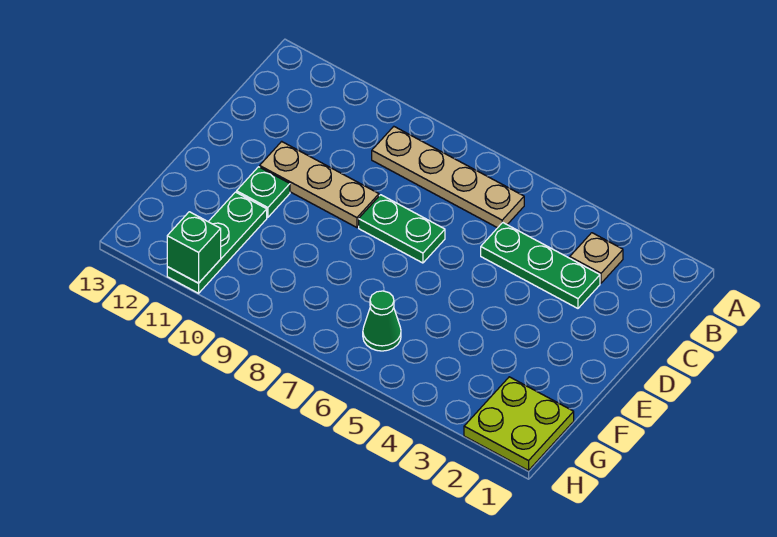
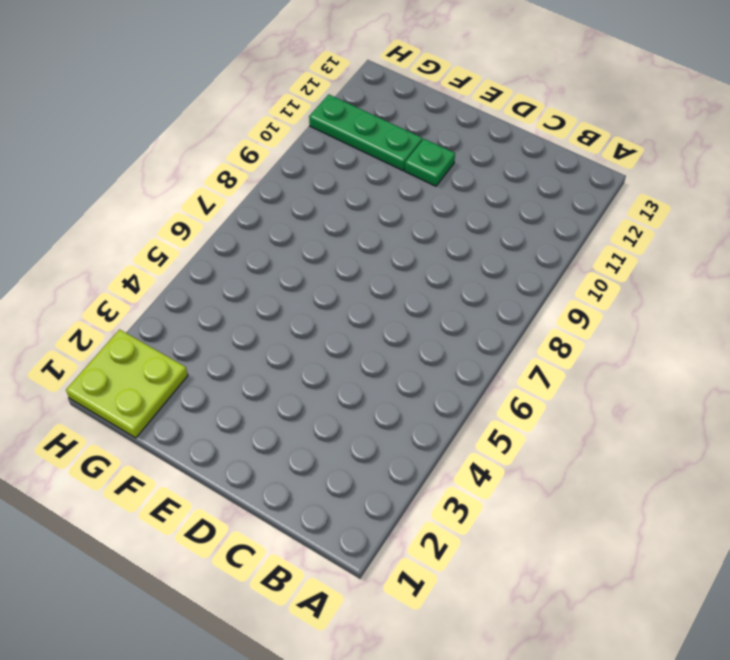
none -> tan 1x1 plate [570,233,623,283]
none -> tan 1x4 plate [372,127,524,228]

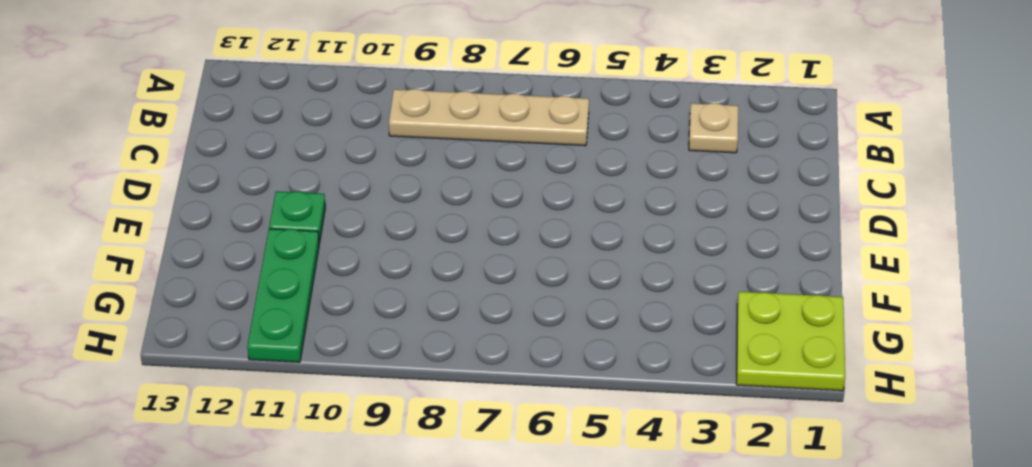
none -> green 1x3 plate [481,223,600,308]
none -> green 1x2 plate [359,195,445,263]

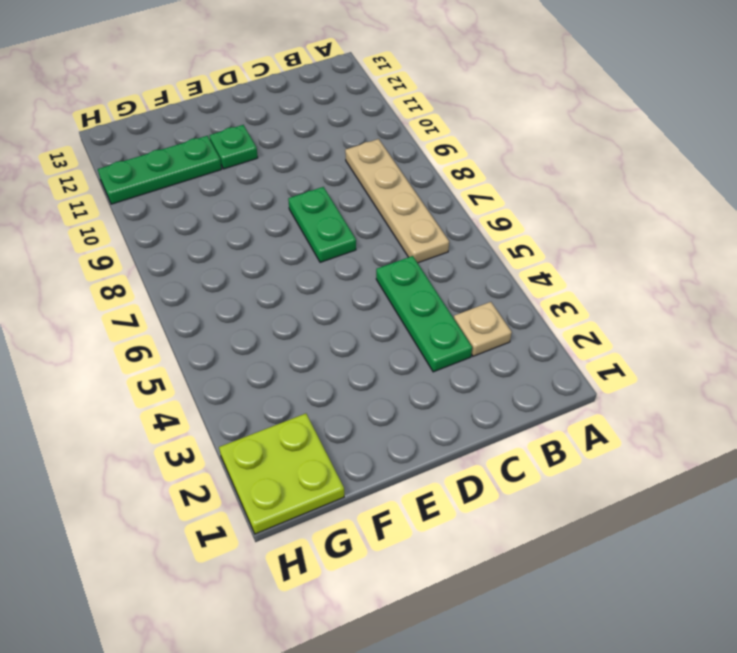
none -> tan 1x3 plate [260,141,379,228]
none -> green 1x1 cone [363,291,401,351]

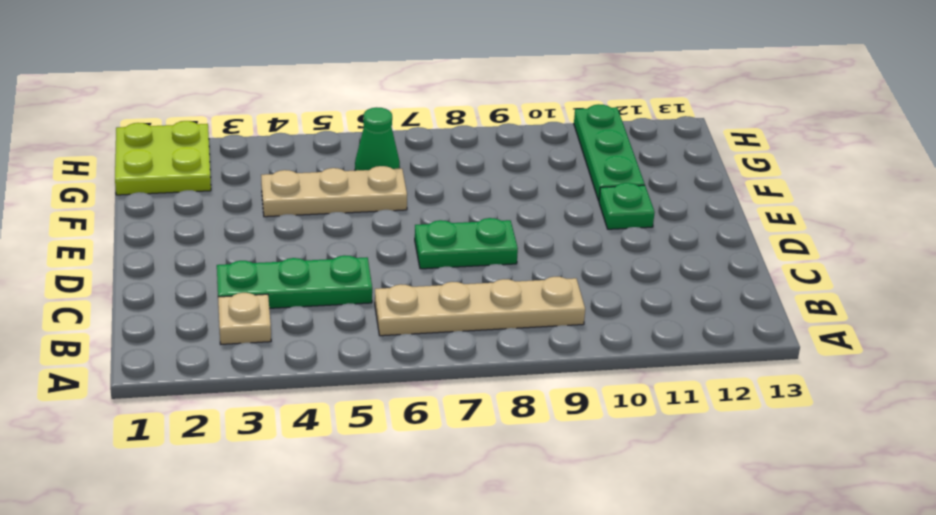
tan 1x3 plate [261,166,407,217] -> tan 1x3 plate moved to [260,141,379,228]
none -> green 1x1 brick [167,212,221,283]

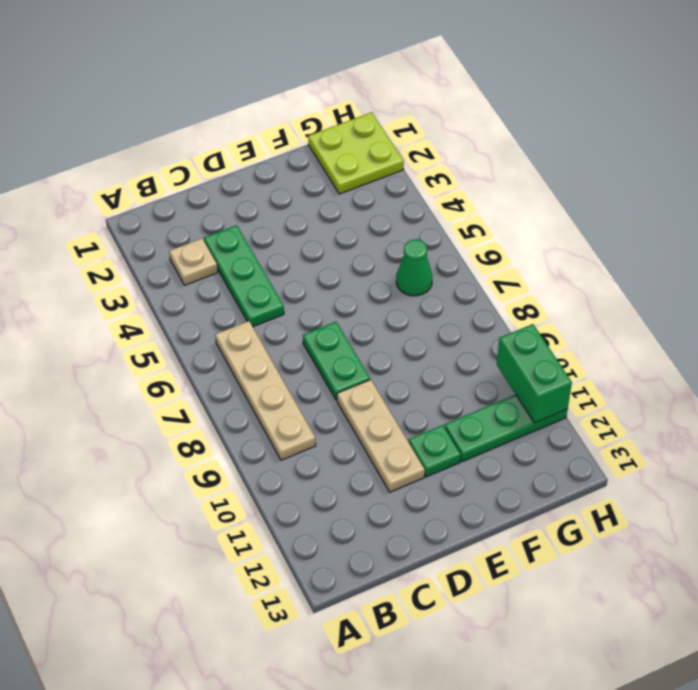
green 1x2 brick [497,324,572,423] -> green 1x1 brick [167,212,221,283]

